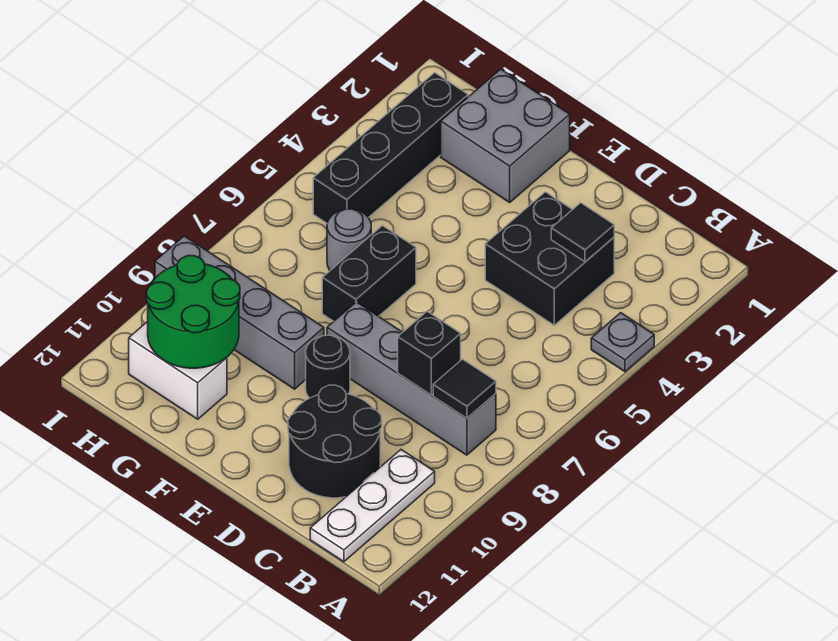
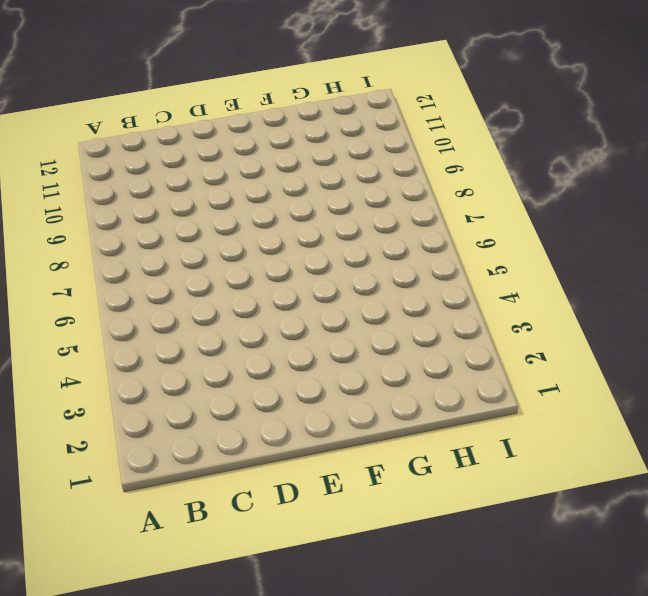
none -> grey 1x1 plate [591,313,654,372]
none -> grey 1x4 brick [327,302,496,455]
none -> white 1x3 plate [310,450,435,562]

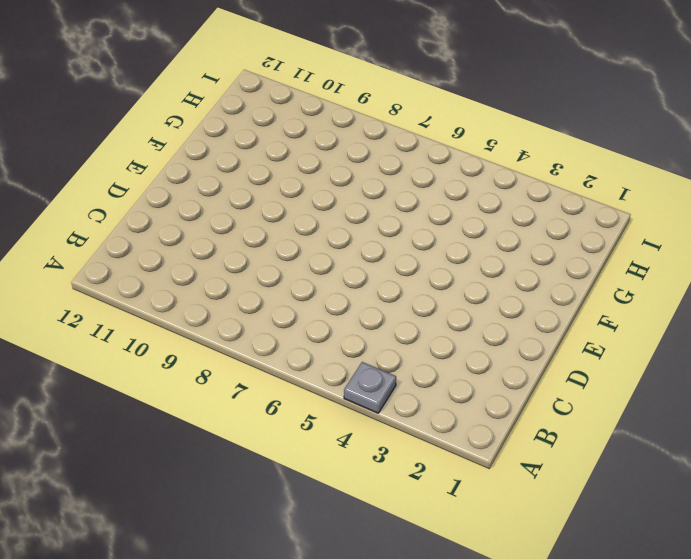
none -> grey 1x4 brick [327,302,496,455]
none -> white 1x3 plate [310,450,435,562]
none -> black 2x2 brick [485,192,614,325]

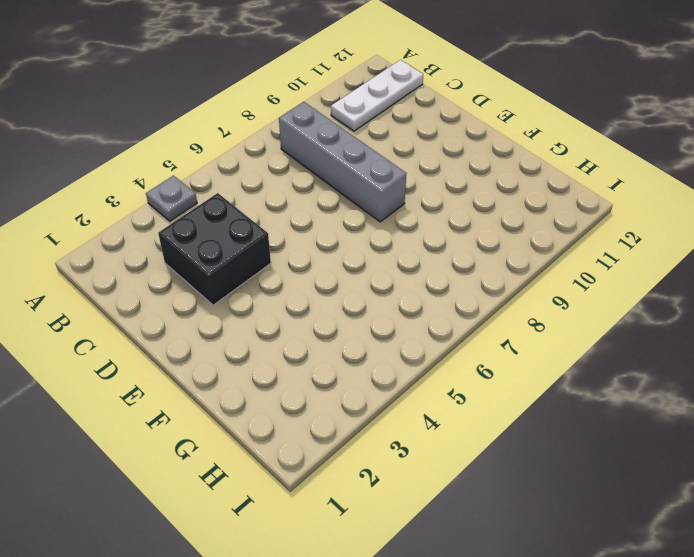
none -> black 2x2 round brick [288,385,382,498]
none -> black 1x1 round brick [306,335,350,398]
none -> grey 2x2 brick [441,69,570,202]

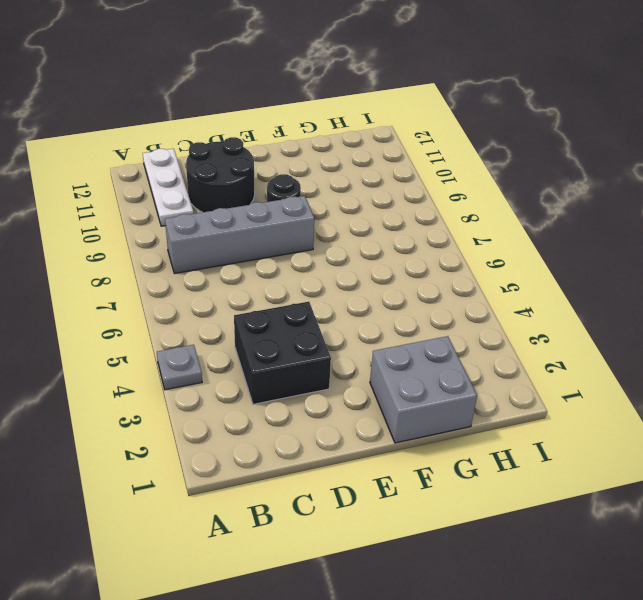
none -> black 1x2 brick [322,226,416,321]
none -> grey 1x4 brick [155,236,324,389]
none -> grey 1x1 round brick [327,209,371,270]

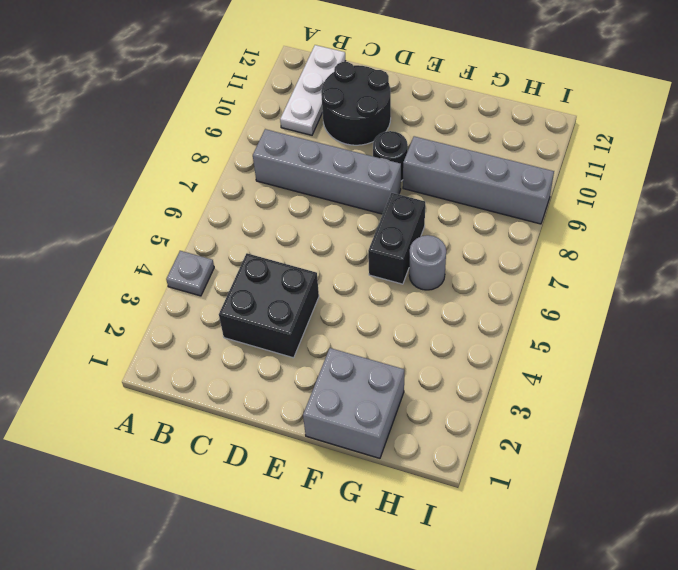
none -> white 1x2 brick [129,321,227,419]
none -> black 1x4 brick [313,73,468,223]
none -> black 1x1 tile [433,359,496,418]

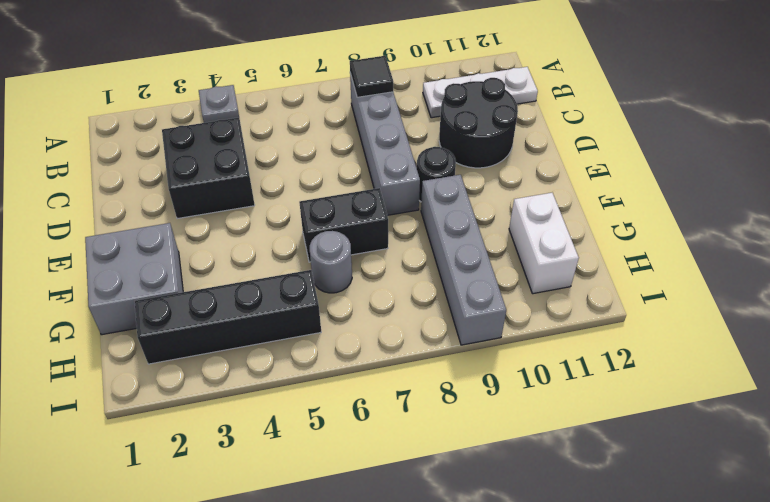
none -> black 1x1 tile [551,203,614,262]
none -> black 1x1 brick [398,311,461,395]
none -> green 2x2 round brick [146,256,240,368]

